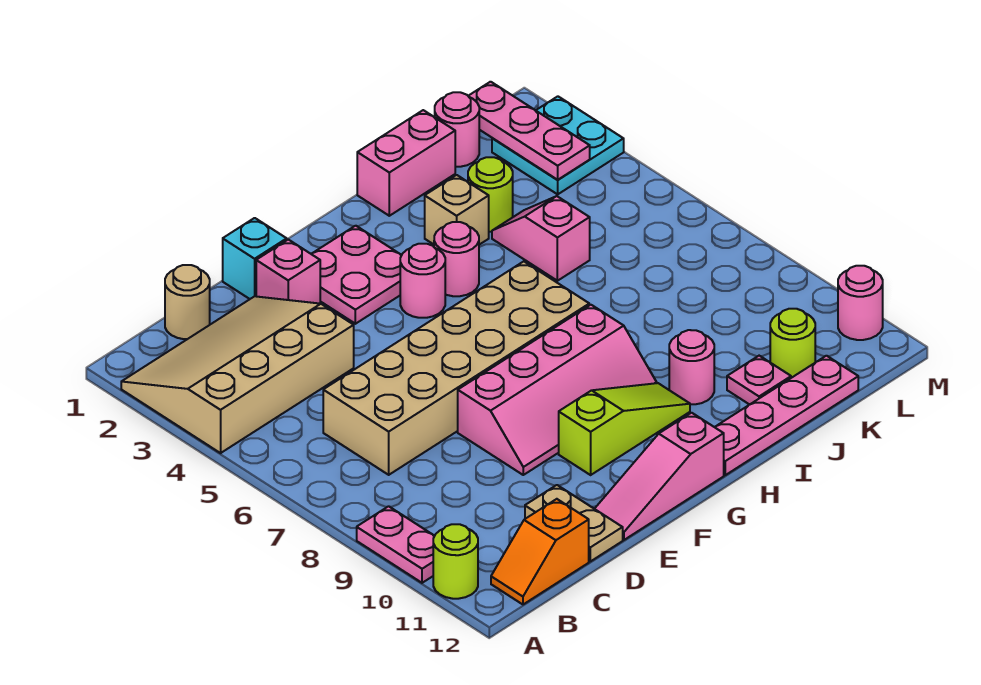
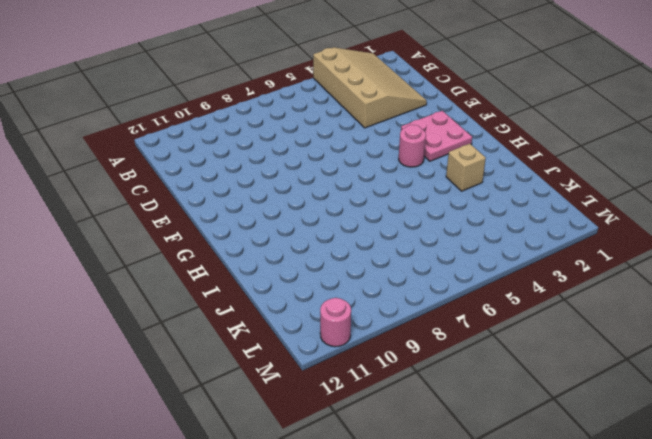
none -> pink 1x2 plate [357,506,434,583]
none -> lime 1x1 round brick [433,524,478,599]
none -> orange 1x2 slope [491,499,589,604]

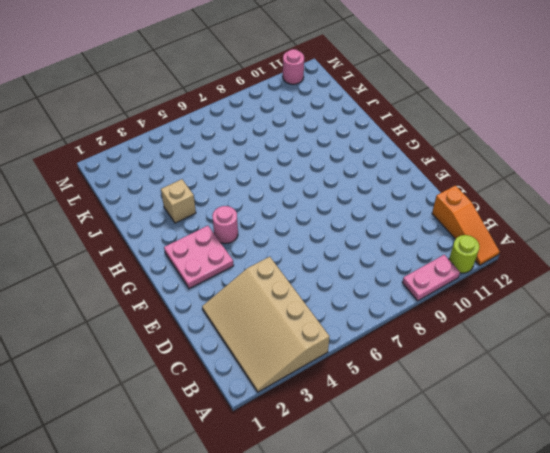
orange 1x3 slope [432,186,500,265] -> orange 1x2 slope [491,499,589,604]
none -> tan 1x1 round brick [165,265,210,339]
none -> tan 2x6 brick [323,261,589,475]
none -> tan 1x2 plate [525,485,623,561]

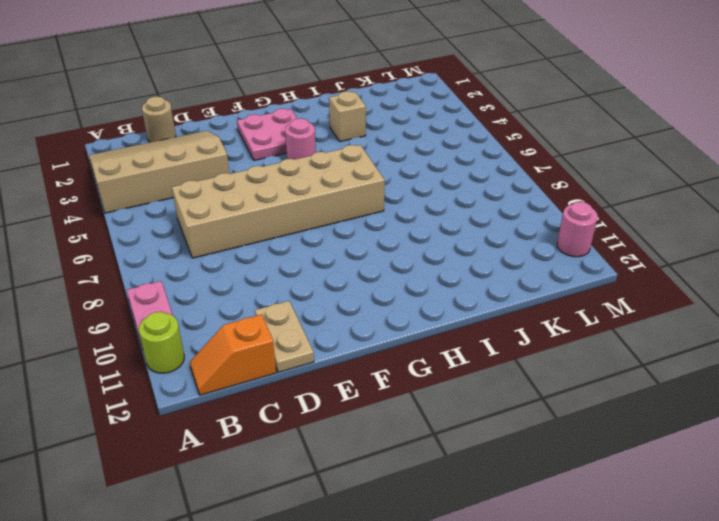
none -> cyan 1x1 brick [223,218,287,299]
none -> pink 1x1 brick [256,240,320,304]
none -> pink 2x4 slope [458,305,657,475]

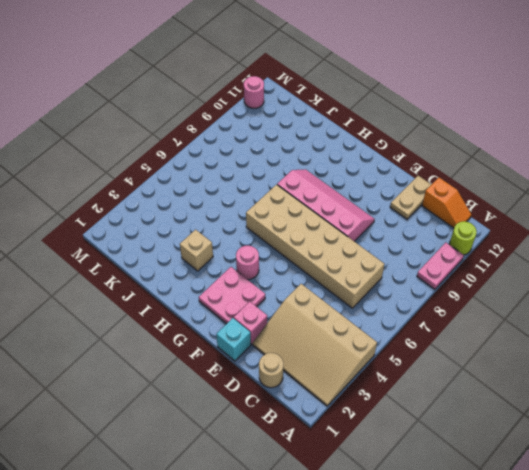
none -> pink 1x3 slope [595,413,724,540]
none -> lime 1x3 slope [559,383,690,475]
none -> pink 1x1 round brick [434,222,479,296]

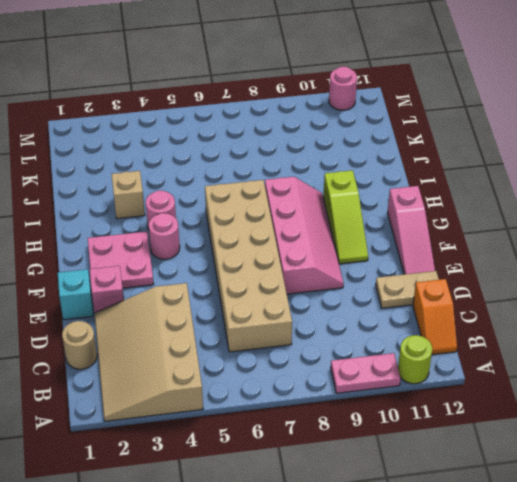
lime 1x3 slope [323,170,368,264] -> lime 1x3 slope turned to [559,383,690,475]
none -> pink 1x4 plate [715,356,858,475]
none -> pink 1x2 brick [357,110,455,216]
none -> pink 1x1 round brick [669,330,714,404]

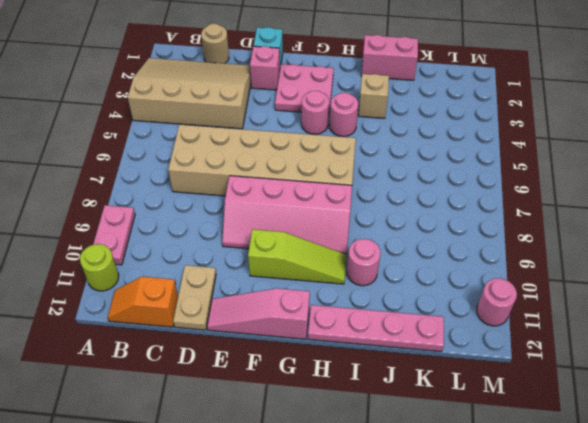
none -> lime 1x1 round brick [468,157,513,232]
none -> pink 1x2 slope [492,196,590,281]
none -> pink 1x1 plate [727,356,791,405]

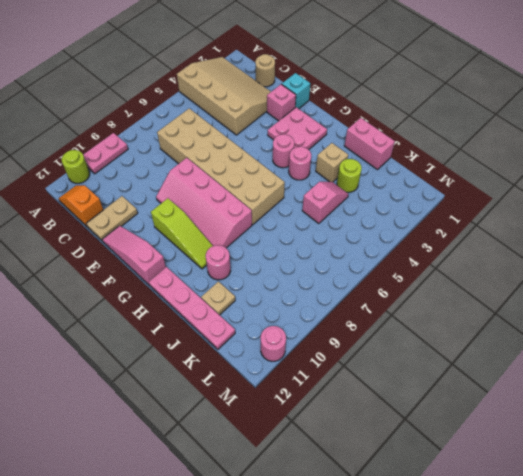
tan 1x1 plate [201,282,235,315] -> pink 1x1 plate [727,356,791,405]
none -> pink 1x1 round brick [435,92,479,167]
none -> lime 1x1 round brick [770,309,815,378]
none -> cyan 2x2 plate [492,96,624,194]

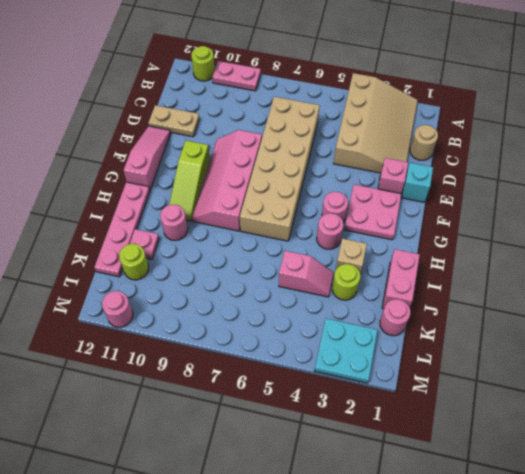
none -> orange 1x2 slope [491,499,589,604]
none -> pink 1x3 plate [469,82,590,180]

